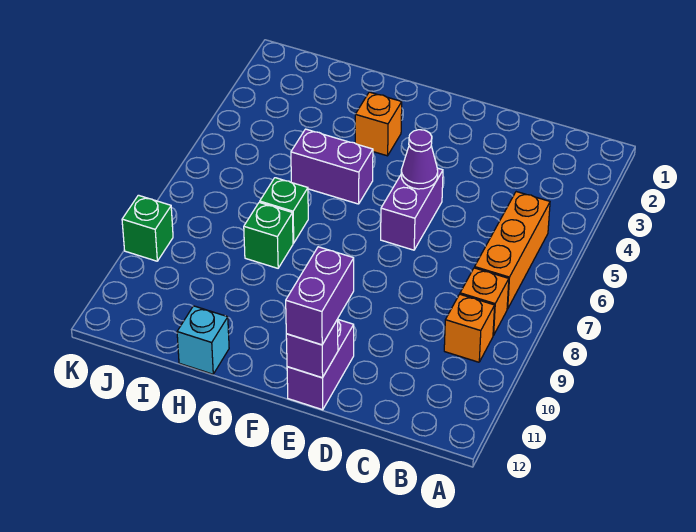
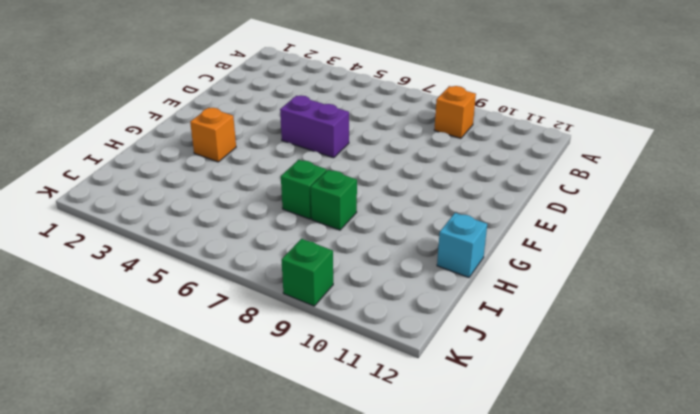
none -> orange 1x3 brick [475,192,550,309]
none -> orange 1x1 brick [460,268,509,335]
none -> purple 1x2 brick [287,320,354,410]

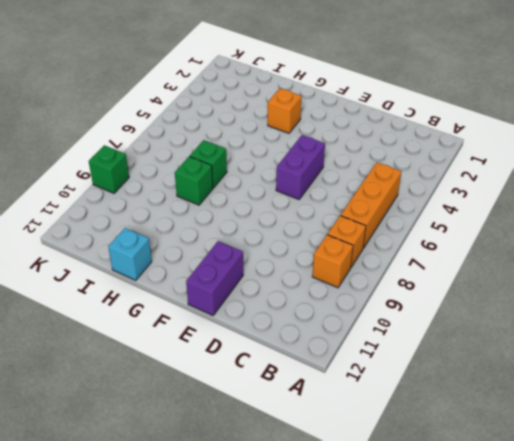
none -> purple 1x2 brick [291,129,373,204]
none -> purple 1x1 cone [401,130,438,189]
none -> purple 1x1 brick [286,319,338,378]

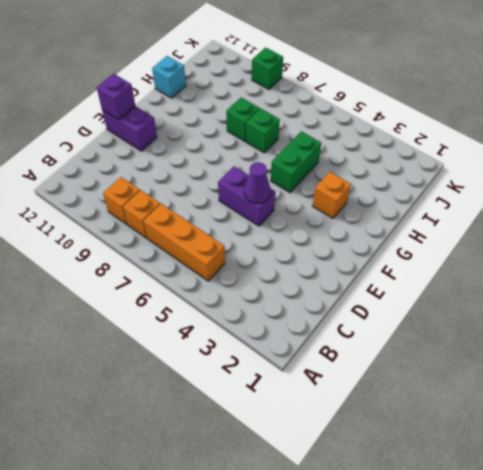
green 1x2 brick [271,131,321,193] -> purple 1x2 brick [291,129,373,204]
none -> purple 1x2 brick [286,247,354,345]

